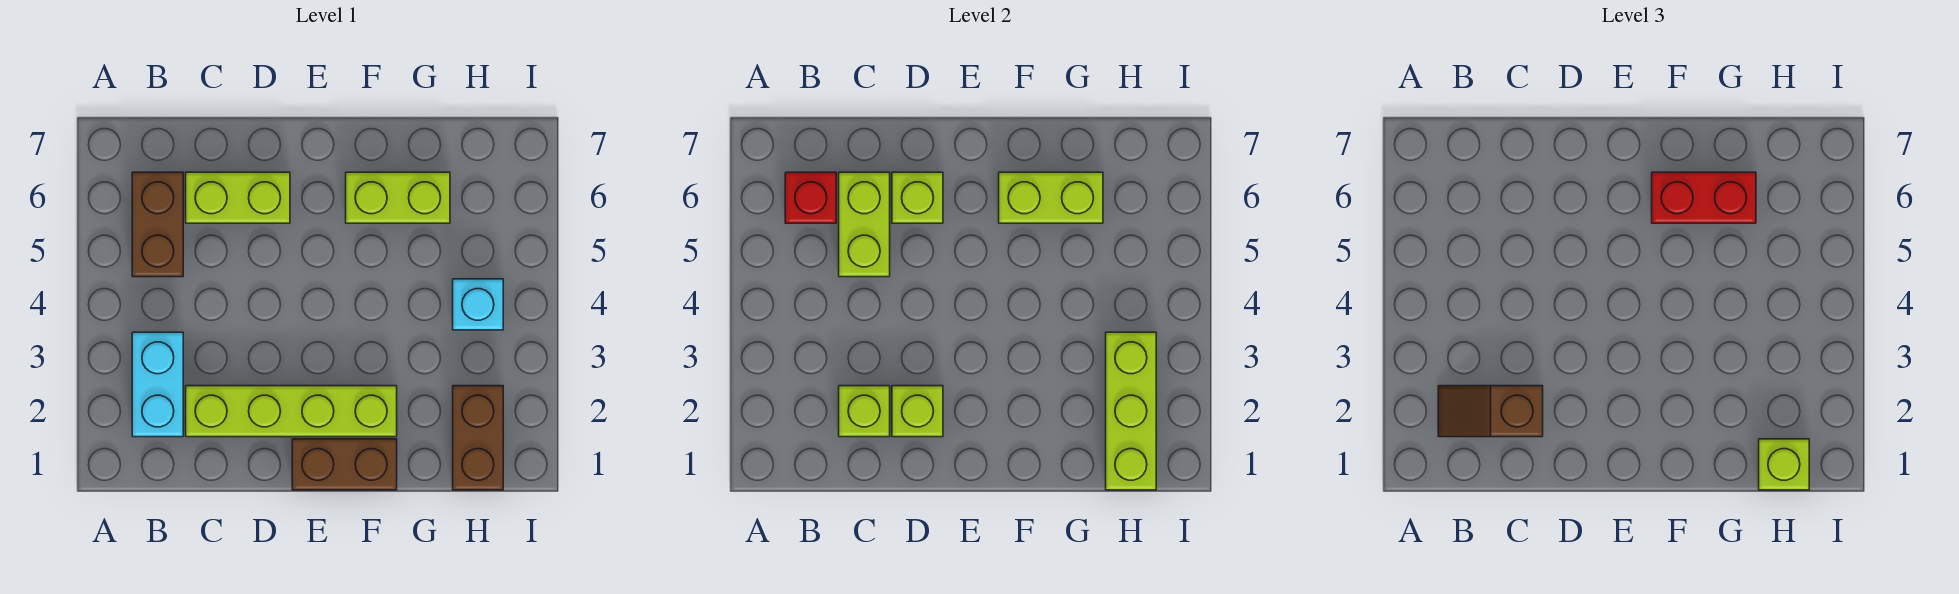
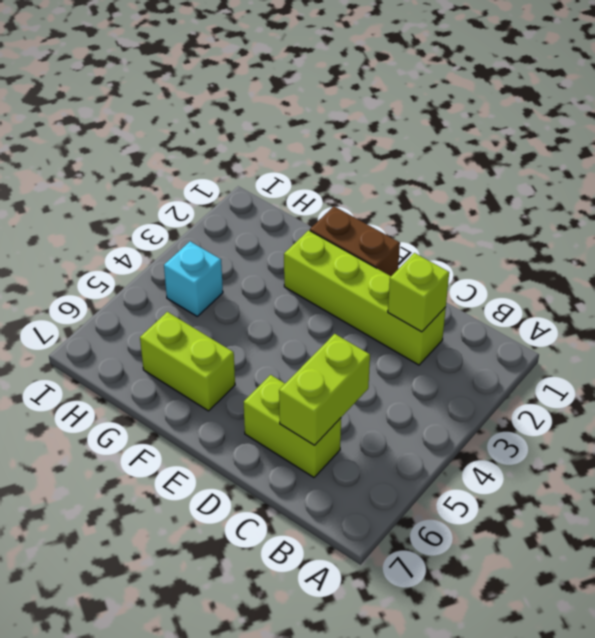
none -> cyan 1x2 brick [132,332,183,437]
none -> brown 1x2 brick [132,172,183,277]
none -> brown 1x2 brick [453,386,503,490]

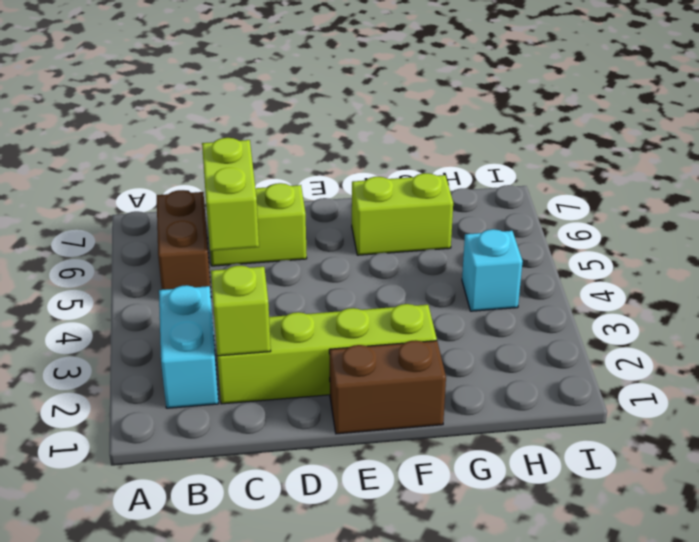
none -> brown 1x2 brick [453,386,503,490]
none -> red 1x1 brick [785,172,836,223]
none -> lime 1x1 brick [892,386,943,437]

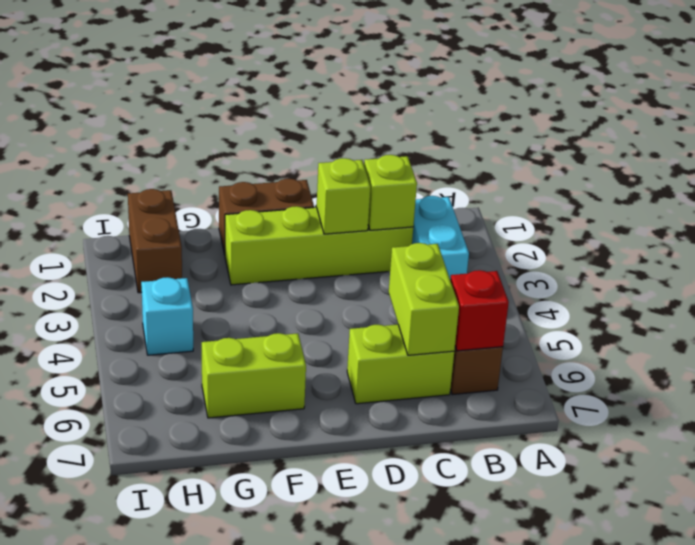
none -> lime 1x1 brick [892,172,943,223]
none -> lime 1x2 brick [999,172,1103,223]
none -> lime 1x3 brick [1106,332,1156,490]

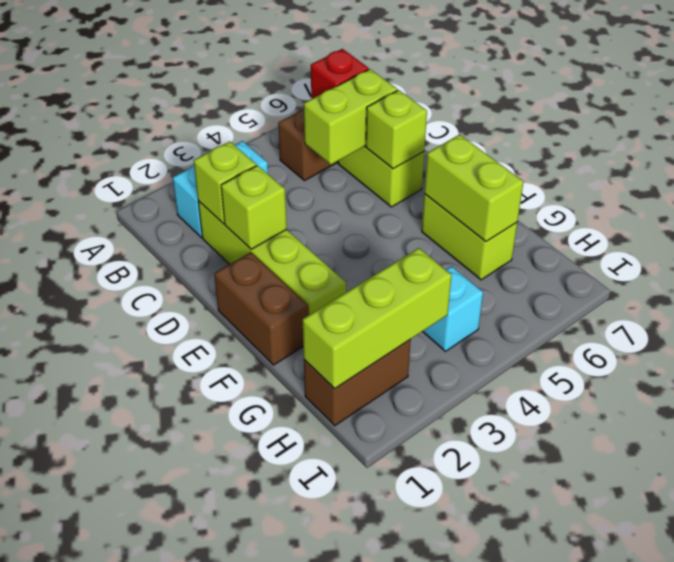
none -> brown 1x2 slope [1438,386,1543,437]
none -> red 1x2 brick [1652,172,1756,223]
none -> lime 1x1 brick [1759,439,1809,490]

